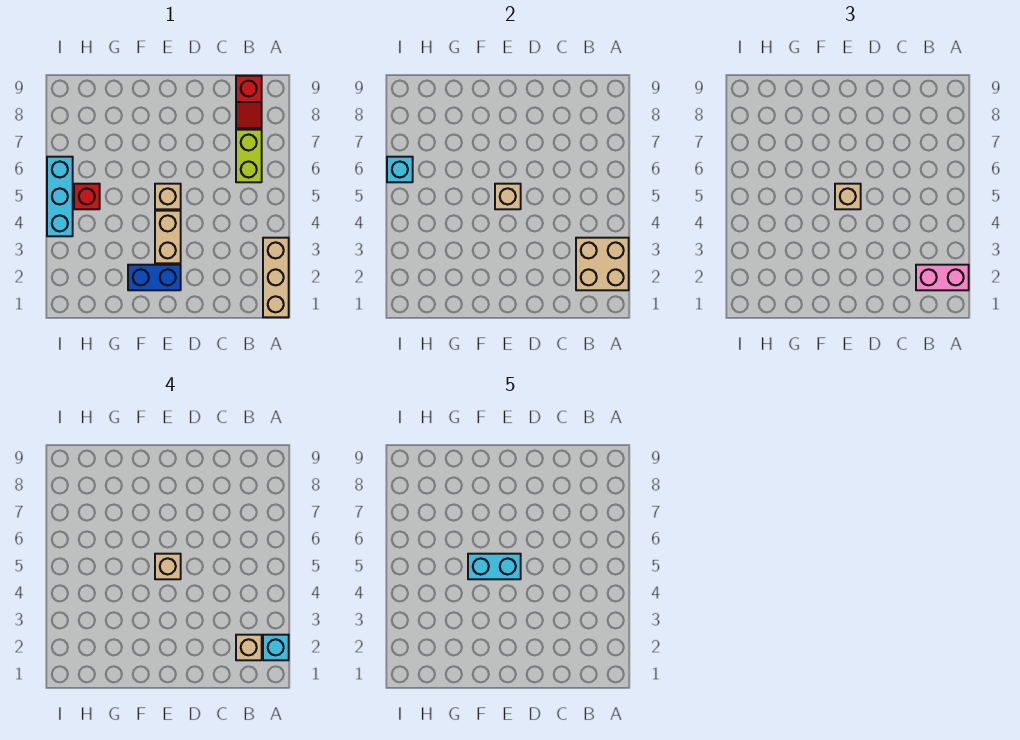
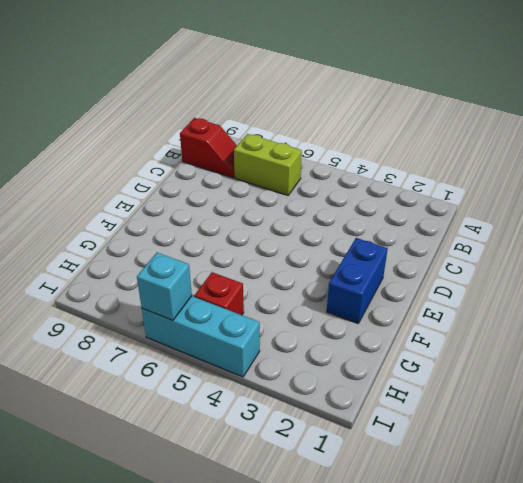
none -> tan 1x3 brick [263,238,289,317]
none -> tan 1x2 brick [155,211,181,263]
none -> tan 1x1 brick [155,184,181,209]

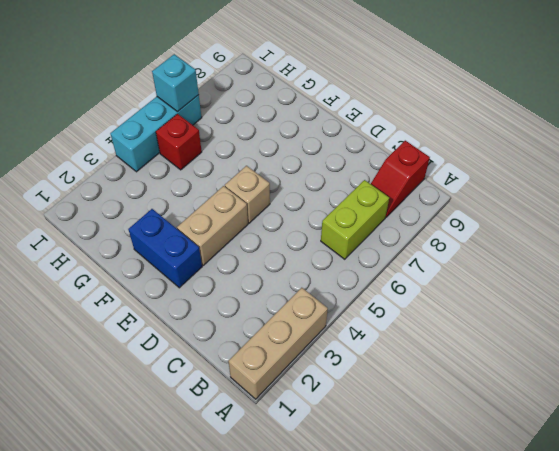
none -> tan 2x2 brick [576,238,629,290]
none -> tan 1x1 brick [495,184,521,209]
none -> pink 1x2 brick [916,265,969,290]

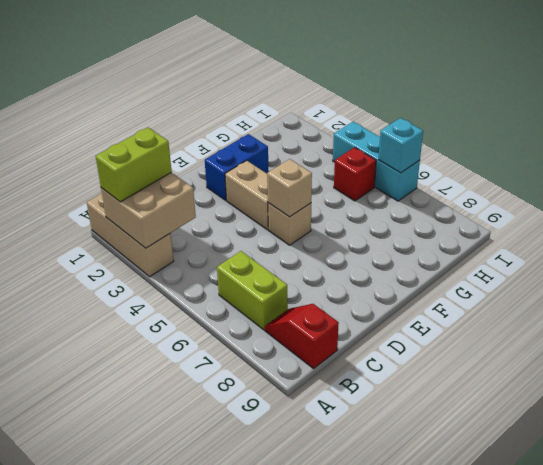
lime 1x2 brick [96,127,172,202] -> pink 1x2 brick [916,265,969,290]
none -> tan 1x1 brick [835,184,861,209]
none -> cyan 1x1 brick [263,635,289,660]
none -> tan 1x1 brick [236,635,262,660]

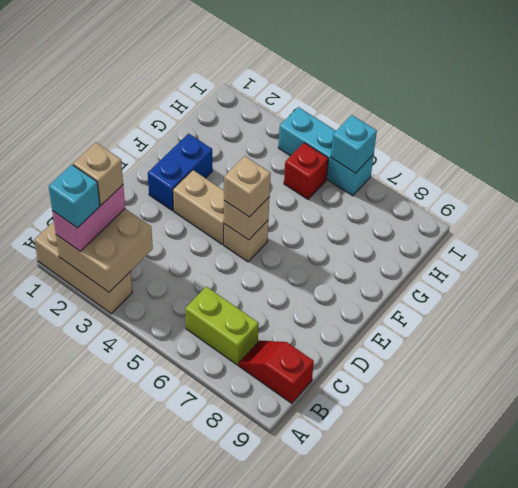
none -> tan 1x1 brick [155,554,181,579]
none -> cyan 1x2 brick [468,554,521,579]

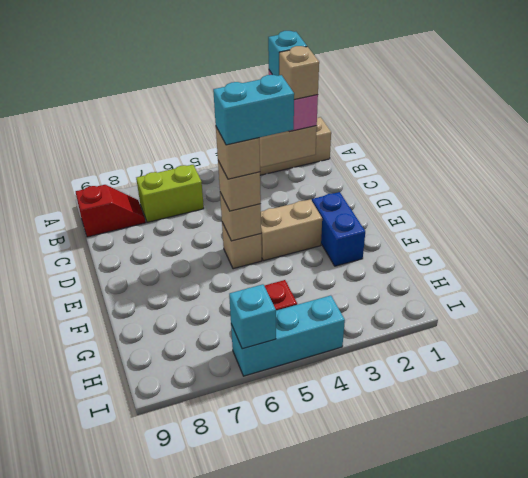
cyan 1x2 brick [213,75,294,145] -> cyan 1x2 brick turned to [468,554,521,579]

